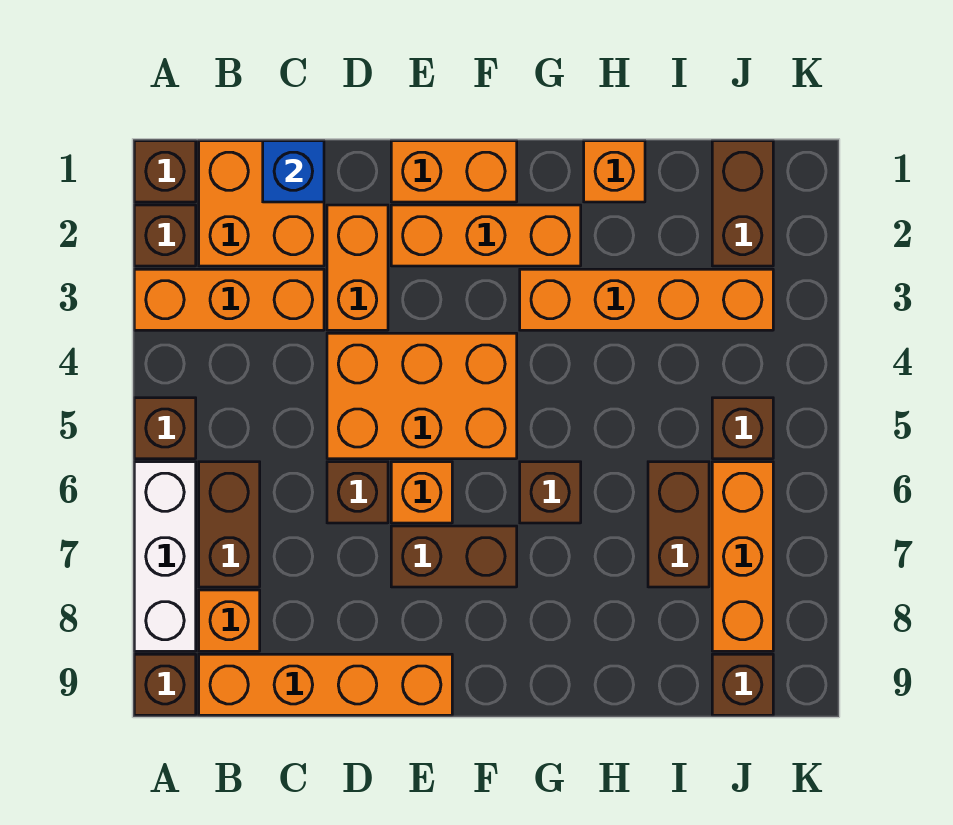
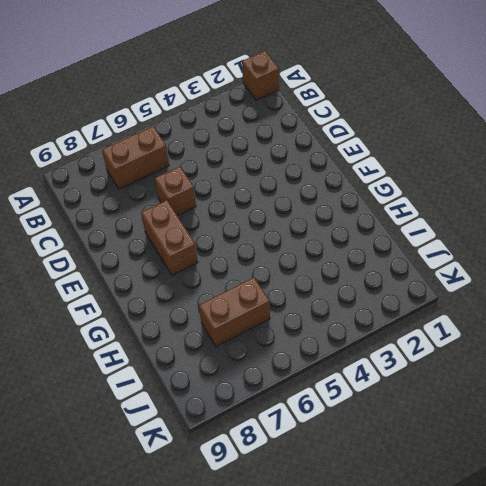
none -> brown 1x1 brick [134,205,196,266]
none -> orange 1x3 brick [134,269,324,330]
none -> brown 1x1 brick [134,398,196,459]

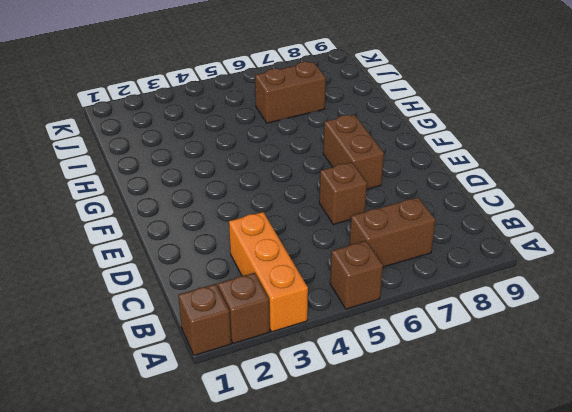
none -> white 1x3 brick [134,462,196,651]
none -> brown 1x1 brick [134,654,196,715]
none -> orange 2x2 brick [199,141,324,266]

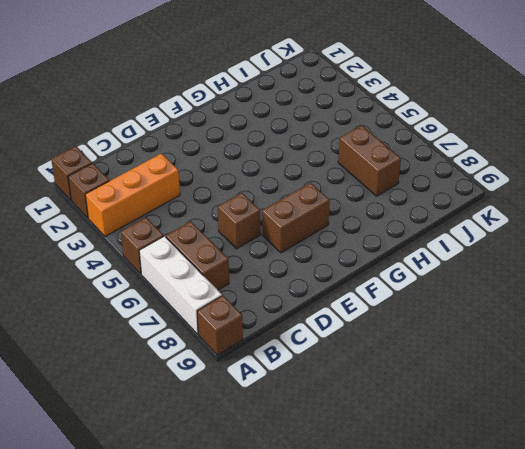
none -> orange 2x2 brick [199,141,324,266]
none -> orange 1x1 brick [199,590,260,651]
none -> orange 1x4 brick [199,654,452,715]

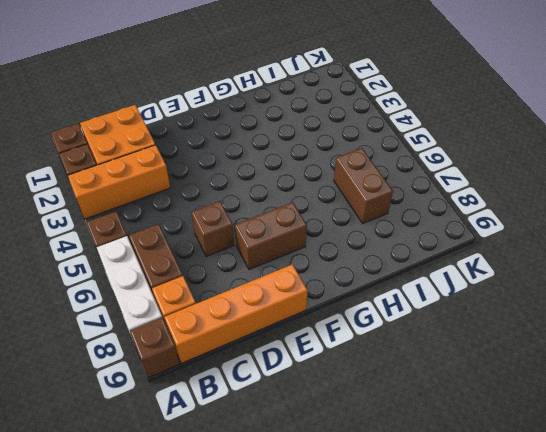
none -> orange 1x2 brick [327,205,388,330]
none -> orange 2x3 brick [327,333,517,459]
none -> orange 1x2 brick [391,141,517,202]

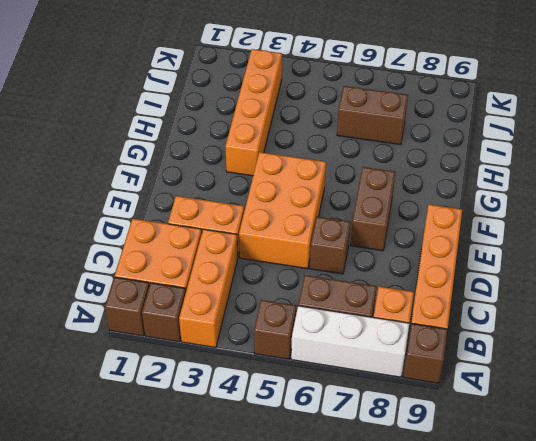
none -> orange 1x2 brick [391,141,517,202]
none -> orange 1x3 brick [391,205,581,266]
none -> orange 1x1 brick [391,462,452,523]

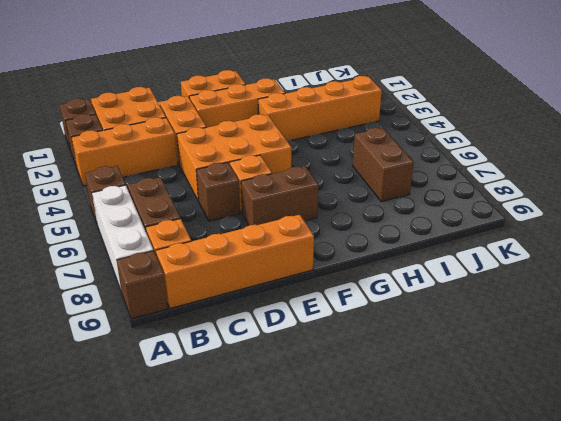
none -> brown 1x1 brick [520,462,581,523]
none -> orange 1x1 brick [584,141,645,202]
none -> brown 1x2 brick [712,141,773,266]

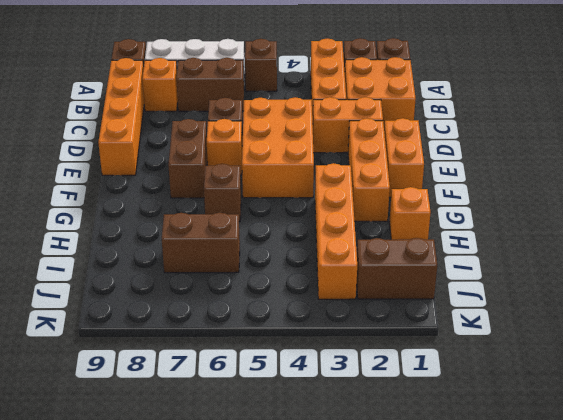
none -> brown 1x1 brick [712,398,773,459]
none -> orange 1x3 brick [712,462,773,651]
none -> brown 1x1 brick [712,654,773,715]

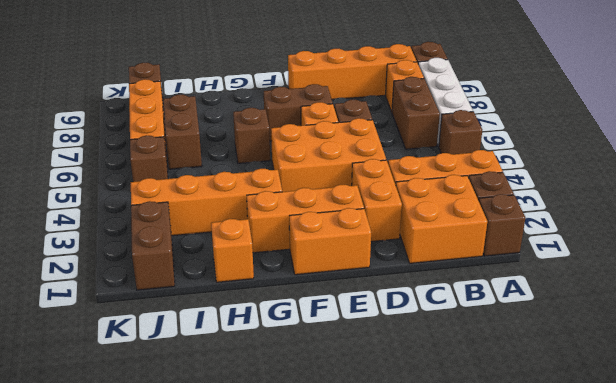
none -> blue 1x1 brick [263,141,324,202]

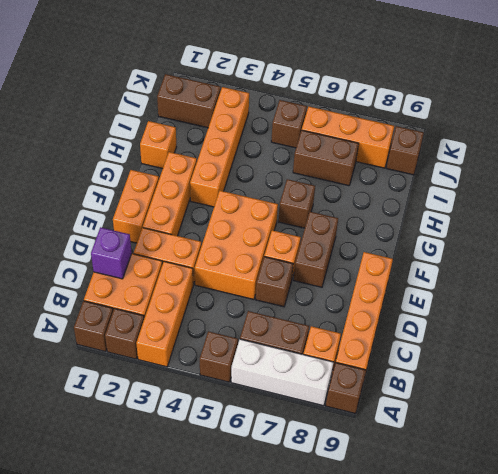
purple 1x1 brick [91,227,132,279] -> blue 1x1 brick [263,141,324,202]

